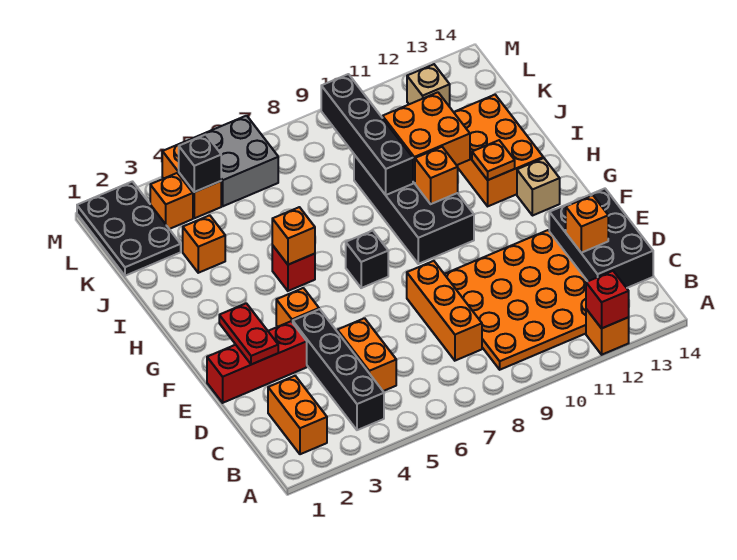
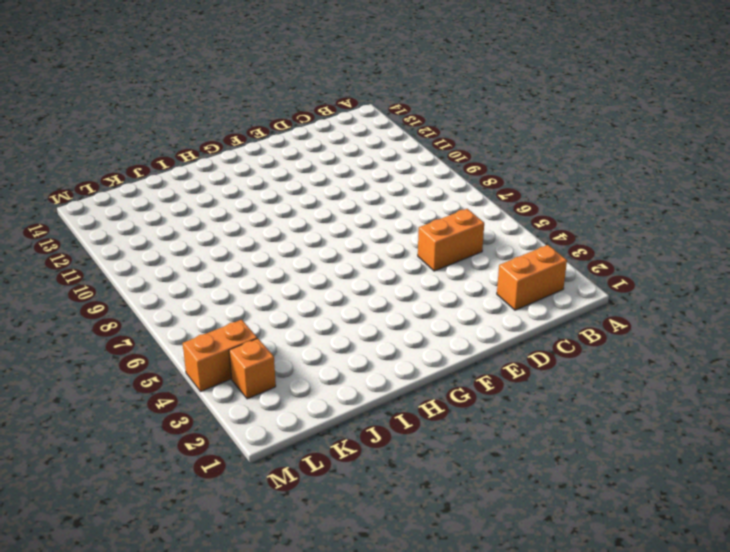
none -> orange 1x1 brick [586,309,629,355]
none -> black 1x4 brick [293,309,384,430]
none -> orange 4x4 plate [445,230,587,370]

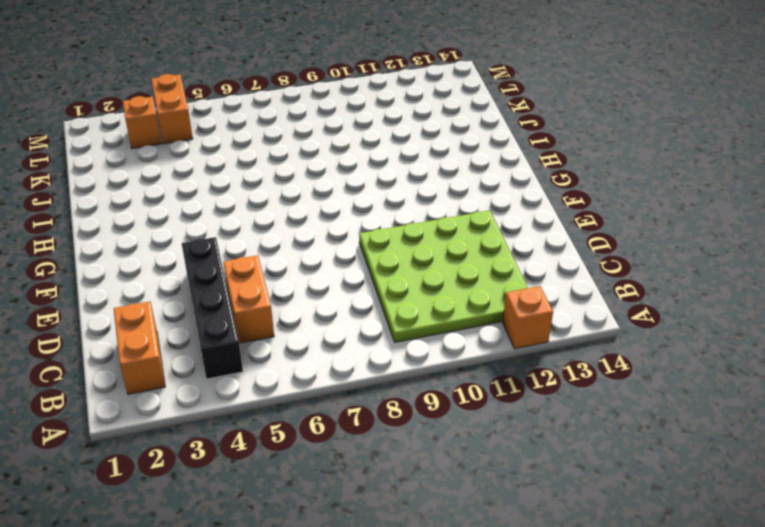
lime 4x4 plate [359,210,528,342] -> orange 4x4 plate [445,230,587,370]
none -> orange 1x3 brick [407,261,482,361]
none -> black 2x3 brick [549,189,653,288]
none -> red 1x3 brick [207,321,307,403]

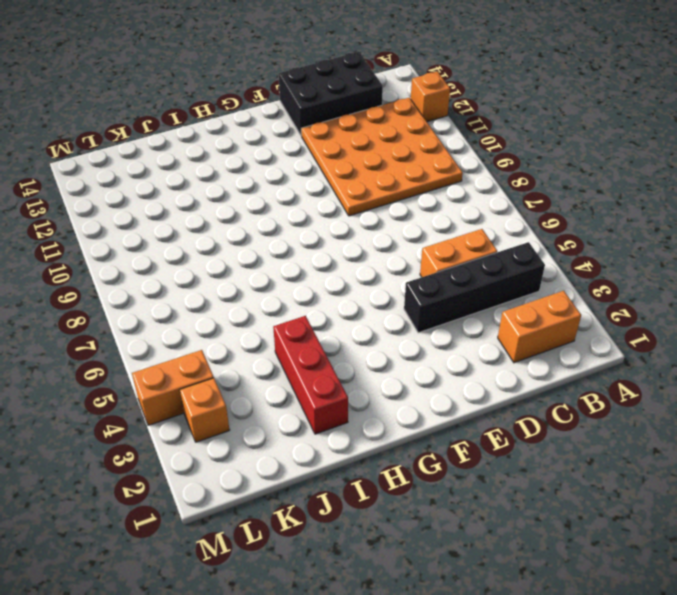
red 1x3 brick [273,316,348,434] -> red 1x3 brick moved to [207,321,307,403]
none -> orange 1x3 brick [407,261,482,361]
none -> orange 1x1 brick [276,288,319,327]
none -> black 1x1 brick [346,231,388,288]

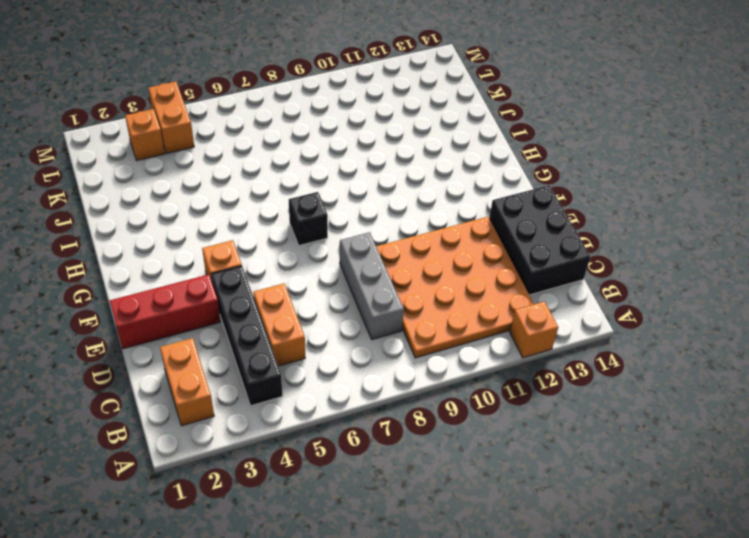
grey 1x3 brick [340,232,404,340] -> orange 1x3 brick [407,261,482,361]
none -> black 2x4 brick [354,155,474,264]
none -> tan 1x1 brick [517,158,560,216]
none -> red 1x1 brick [272,245,315,291]

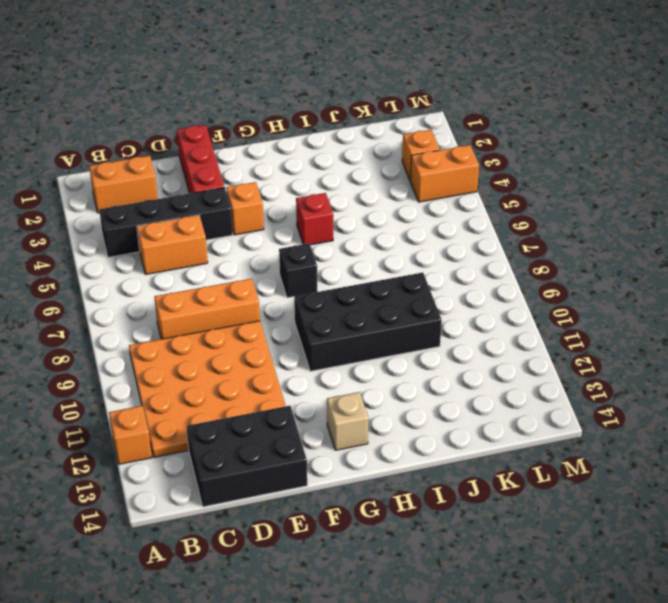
none -> orange 2x3 brick [454,95,543,206]
none -> orange 1x1 brick [183,215,225,273]
none -> black 2x3 plate [77,182,181,276]

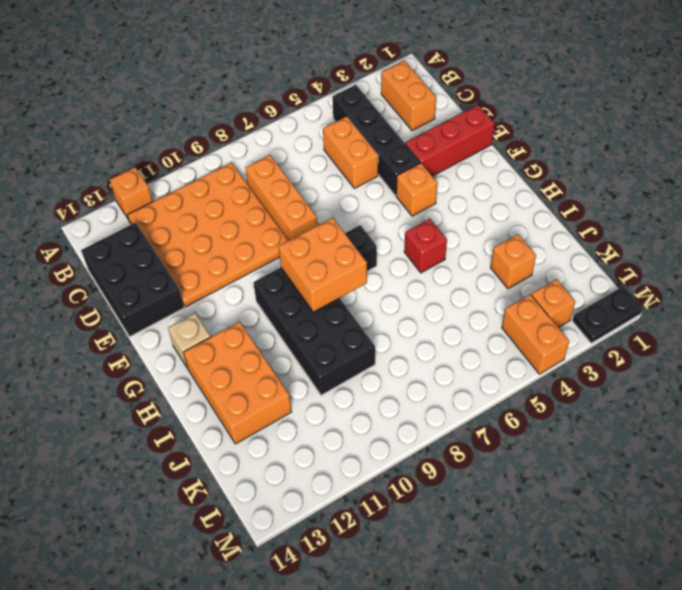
orange 2x2 brick [278,218,367,312] -> orange 2x2 brick moved to [383,92,470,183]
black 1x2 plate [573,286,643,343] -> black 2x3 plate [77,182,181,276]
none -> grey 2x2 brick [191,116,278,206]
none -> tan 1x1 brick [407,64,450,107]
none -> red 1x1 brick [586,271,629,328]

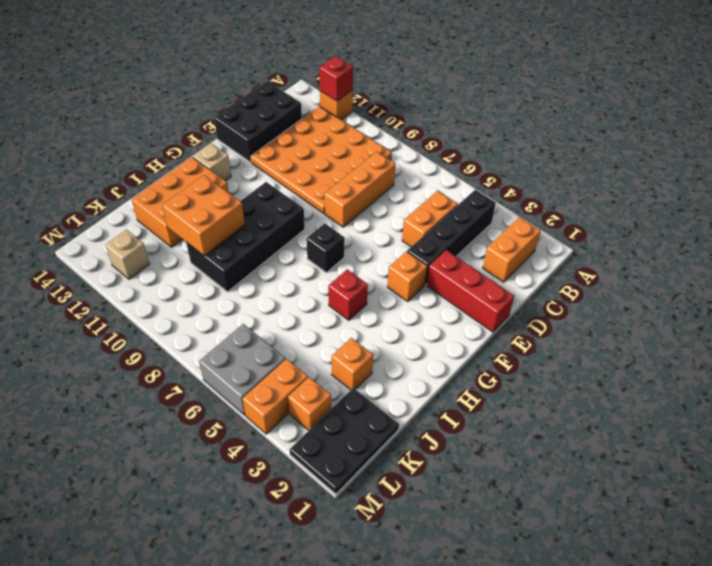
none -> orange 1x1 brick [566,195,608,253]
none -> red 1x2 plate [219,303,278,365]
none -> orange 1x1 brick [272,207,315,265]

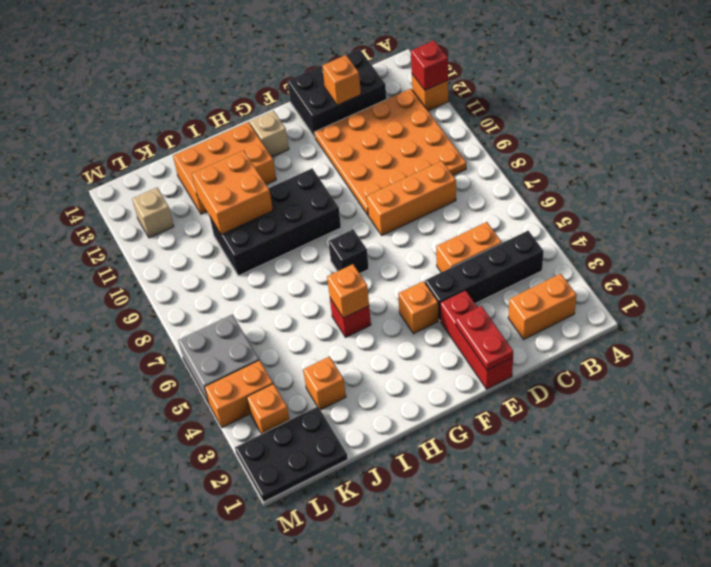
red 1x2 plate [456,306,513,370] -> red 1x2 plate turned to [219,303,278,365]
none -> orange 1x1 brick [415,147,458,204]
none -> orange 1x1 plate [472,140,515,180]
none -> black 1x4 brick [321,74,413,195]

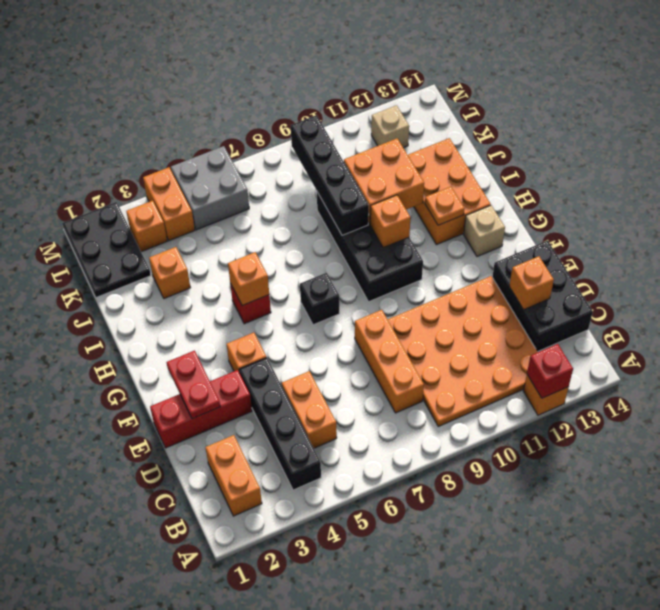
none -> black 1x1 brick [179,135,221,192]

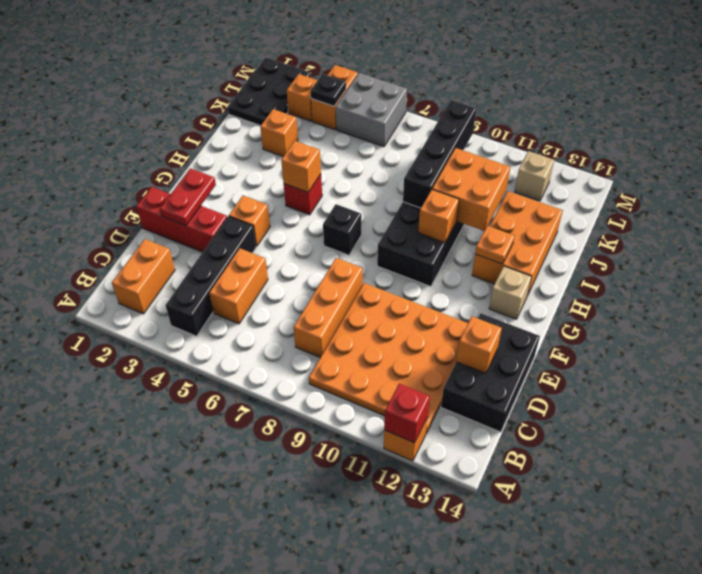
black 1x1 plate [310,74,346,106] -> black 1x1 brick [179,135,221,192]

